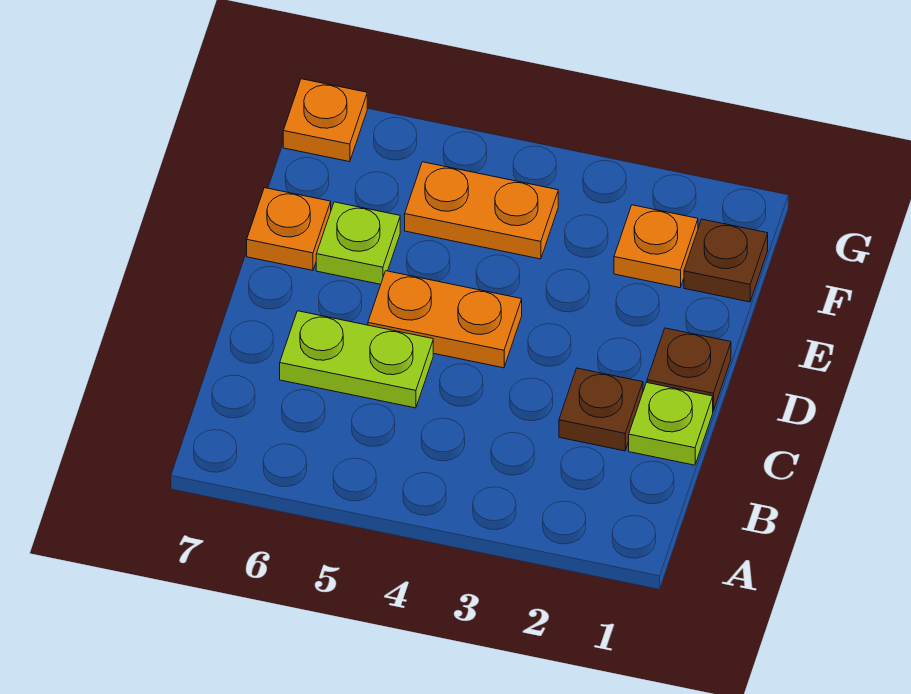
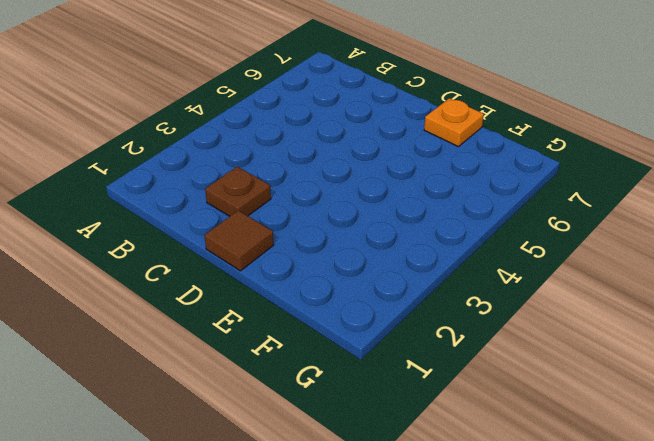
brown 1x1 tile [204,211,274,271] -> brown 1x1 plate [647,328,731,411]
none -> lime 1x1 plate [629,383,713,465]
none -> lime 1x2 plate [280,311,433,408]

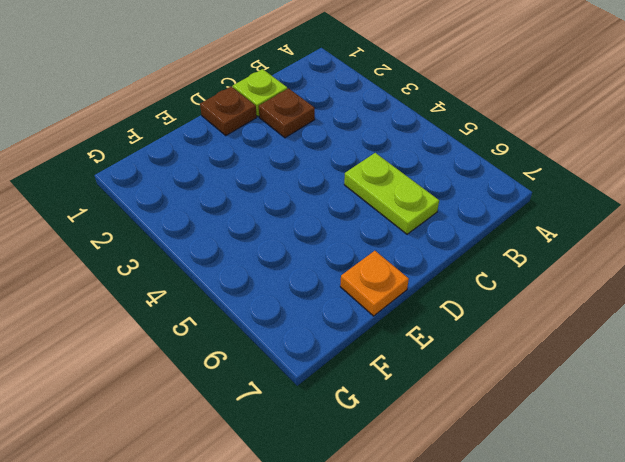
none -> orange 1x2 plate [368,271,522,368]
none -> lime 1x1 plate [316,202,400,284]

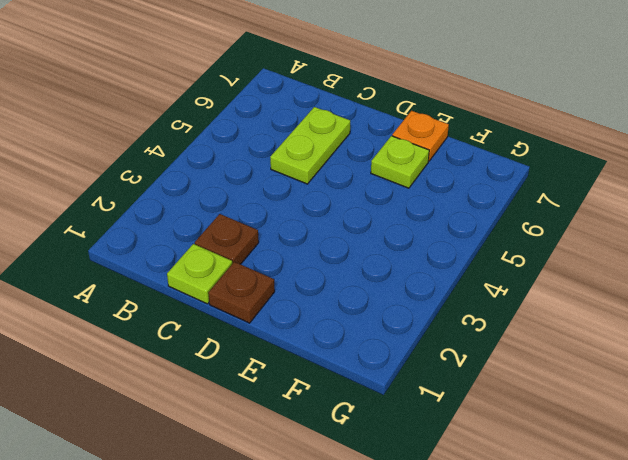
none -> orange 1x2 plate [368,271,522,368]
none -> brown 1x1 plate [684,219,768,302]

